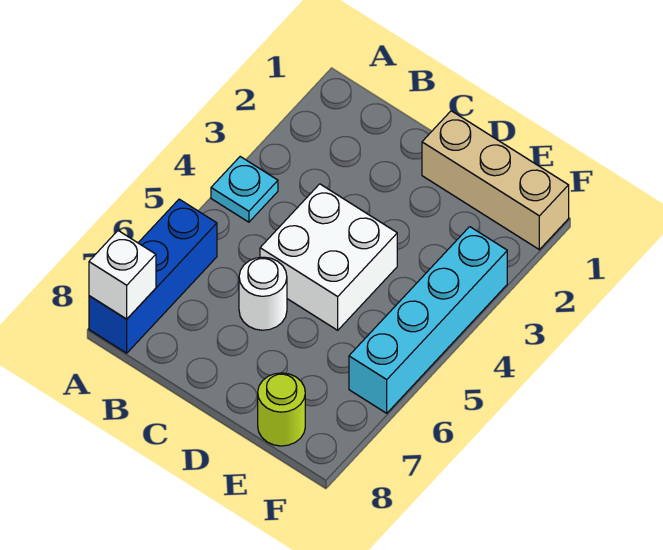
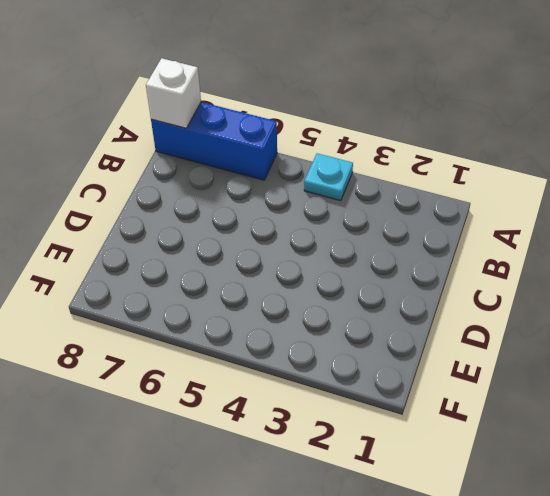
none -> white 2x2 brick [260,184,397,330]
none -> white 1x1 round brick [239,257,287,330]

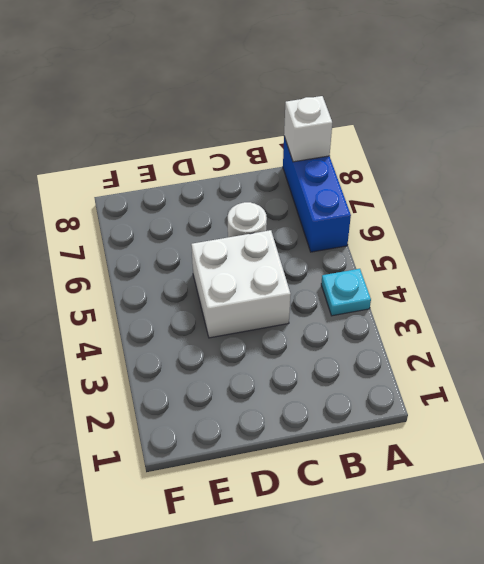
none -> tan 1x3 brick [422,111,569,250]
none -> lime 1x1 round brick [258,373,305,446]

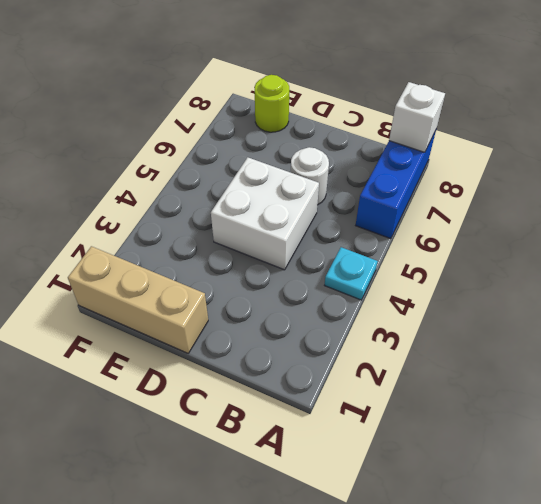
none -> cyan 1x4 brick [349,227,507,413]

